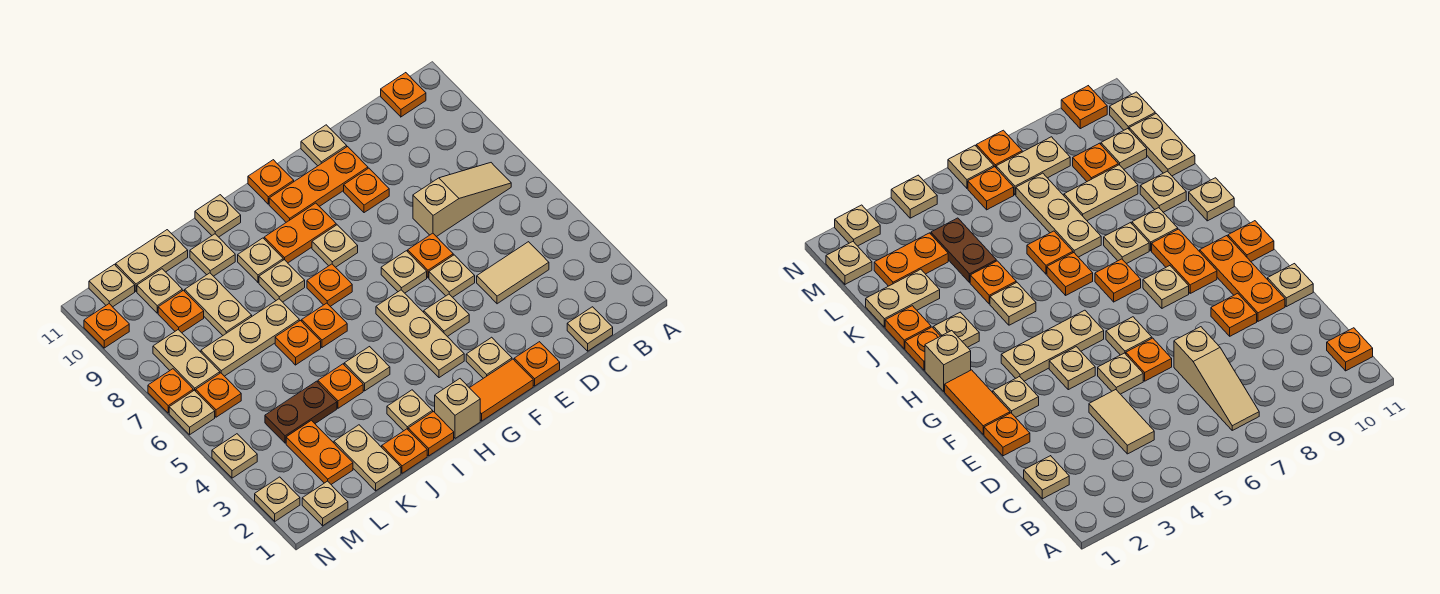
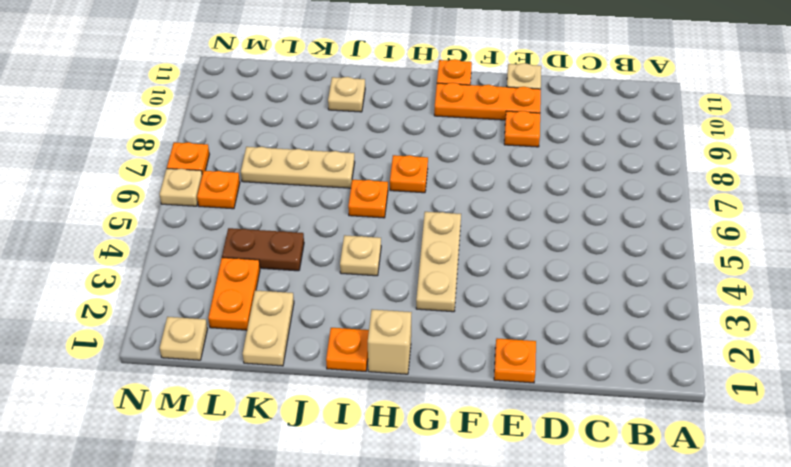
none -> tan 1x3 slope [413,163,511,237]
none -> orange 1x1 plate [381,73,426,117]
none -> tan 1x1 plate [567,307,613,351]
none -> tan 1x2 tile [477,242,549,304]

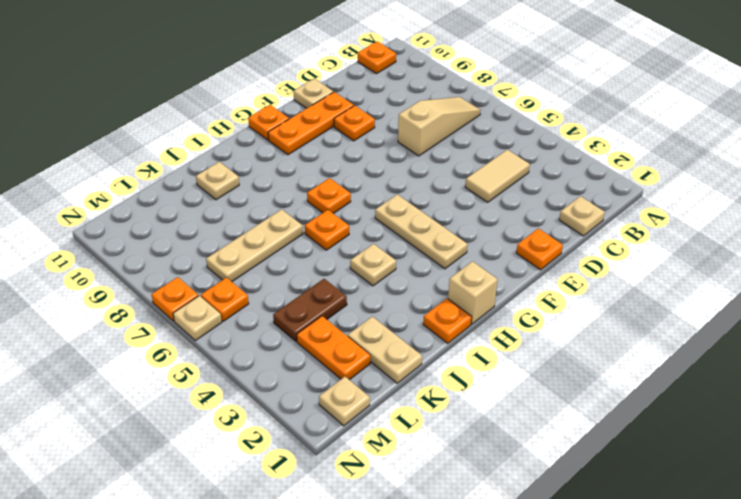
none -> tan 1x1 plate [429,255,475,297]
none -> orange 1x1 plate [408,233,453,278]
none -> orange 1x2 tile [470,359,533,421]
none -> tan 1x1 plate [466,337,512,378]

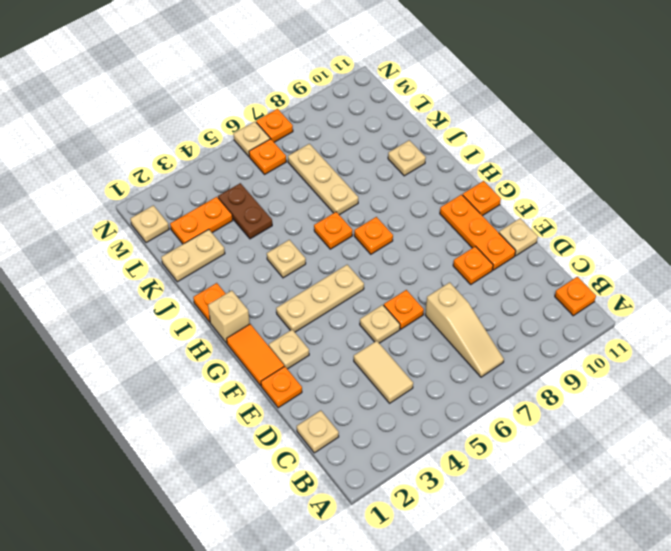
none -> tan 1x1 plate [424,294,469,337]
none -> tan 1x1 plate [381,251,427,293]
none -> tan 1x1 plate [312,225,358,267]
none -> orange 1x2 plate [264,203,336,263]

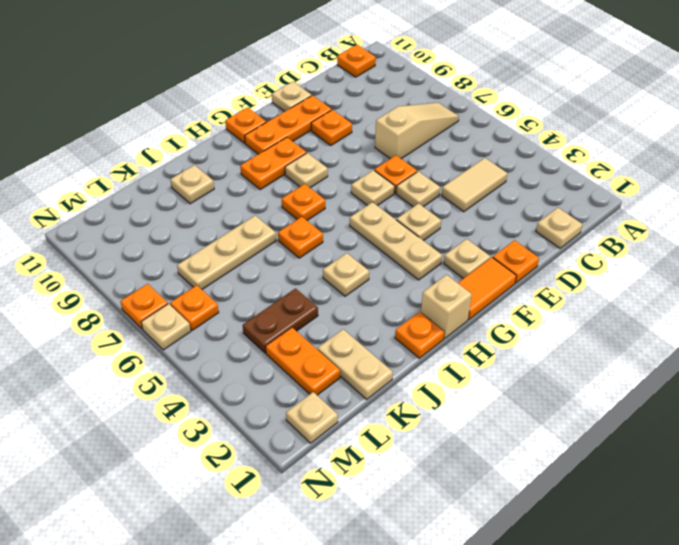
none -> tan 1x1 plate [387,390,433,431]
none -> tan 1x1 plate [259,260,305,302]
none -> tan 1x1 plate [238,238,283,282]
none -> tan 1x1 plate [195,195,241,237]

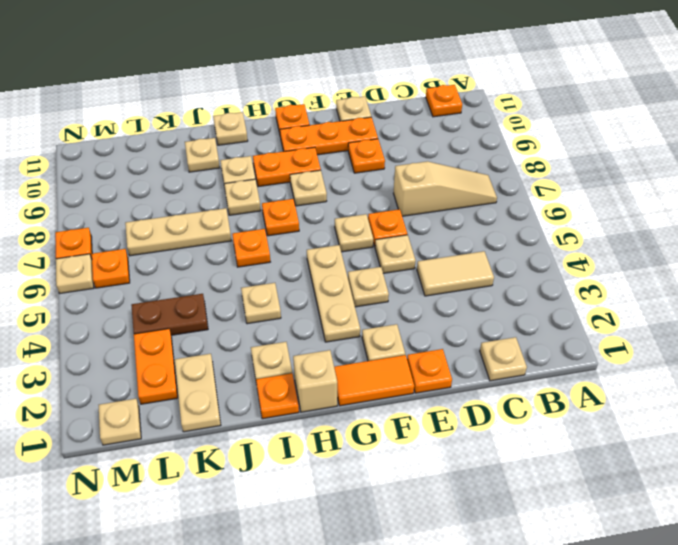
none -> orange 1x1 plate [382,429,427,473]
none -> orange 1x1 plate [318,364,363,408]
none -> orange 1x1 plate [275,321,321,365]
none -> tan 1x2 plate [185,273,252,335]

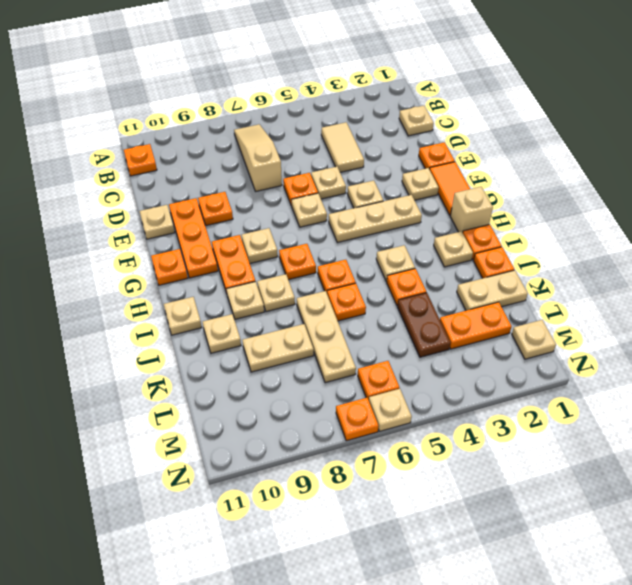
none -> tan 1x2 plate [116,230,188,291]
none -> orange 1x1 plate [158,290,204,333]
none -> tan 1x1 plate [137,269,182,313]
none -> tan 1x2 plate [153,330,220,391]

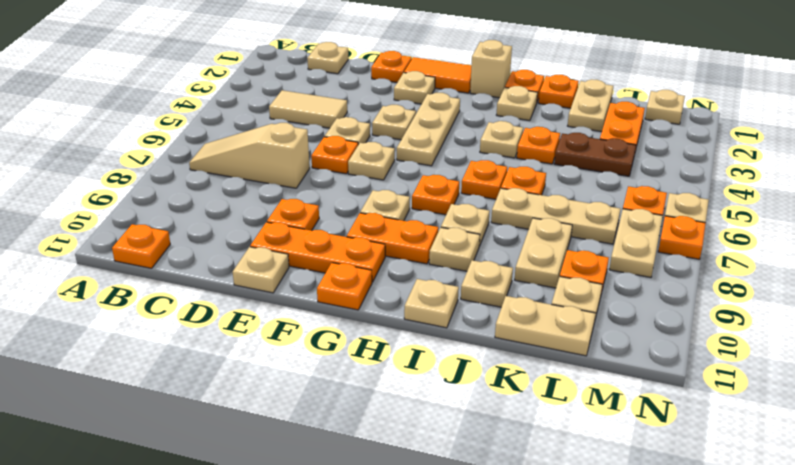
none -> tan 1x1 plate [89,264,135,307]
none -> tan 1x1 plate [255,477,300,521]
none -> tan 1x1 plate [212,434,257,478]
none -> orange 1x1 plate [84,304,129,348]

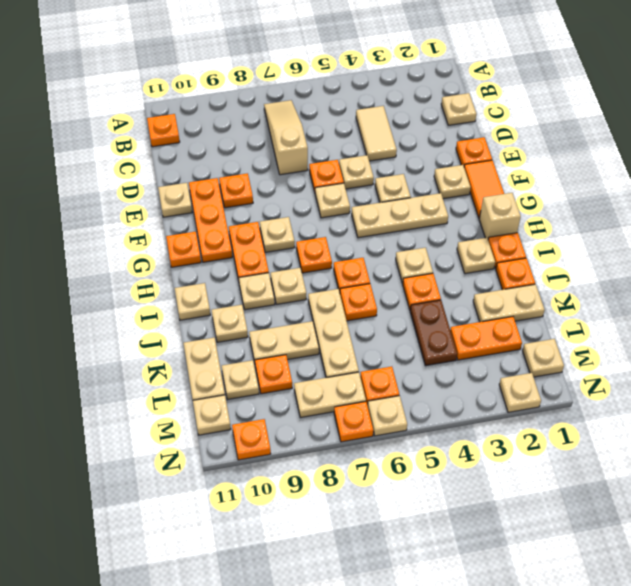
none -> tan 1x1 plate [212,434,257,478]

